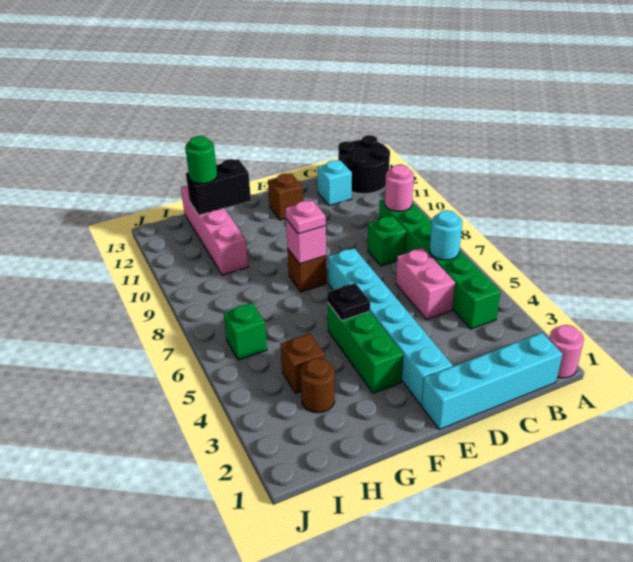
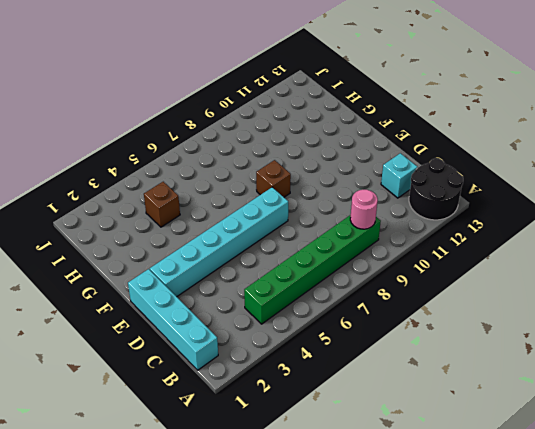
none -> pink 1x1 round brick [549,325,584,378]
none -> pink 1x2 brick [396,248,455,319]
none -> green 1x1 brick [368,216,407,266]

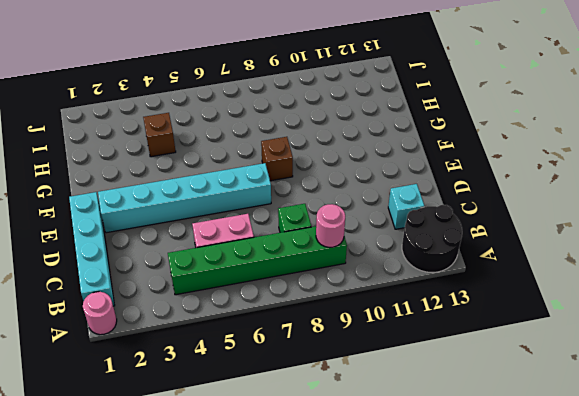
none -> brown 1x1 brick [268,174,303,220]
none -> green 1x3 brick [328,303,403,393]
none -> brown 1x1 round brick [300,358,335,413]

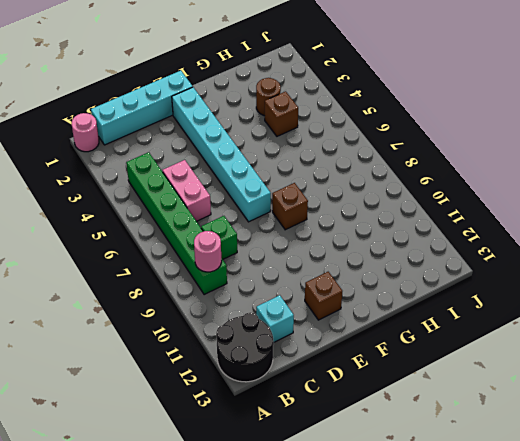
none -> green 1x3 brick [328,303,403,393]
none -> pink 1x4 brick [181,186,248,275]
none -> green 1x1 brick [223,303,267,360]

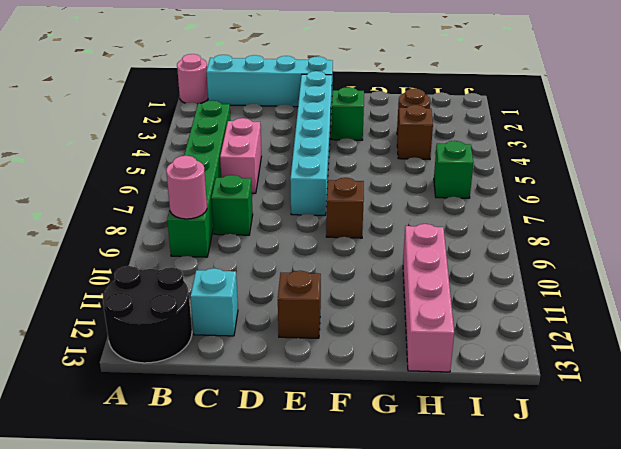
green 1x1 brick [331,87,364,140] -> green 1x3 brick [328,303,403,393]
none -> cyan 1x1 round brick [430,210,462,260]
none -> black 1x1 plate [327,283,370,321]
none -> pink 1x1 brick [286,219,326,264]

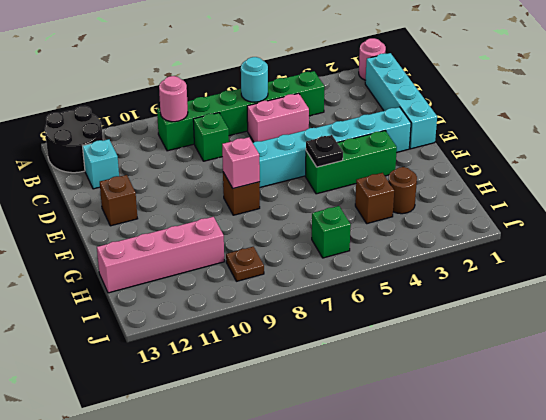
brown 1x1 plate [226,247,264,281] -> none
none -> black 1x2 brick [186,159,251,215]
none -> pink 1x1 plate [285,200,326,234]
none -> green 1x1 round brick [185,136,217,184]

